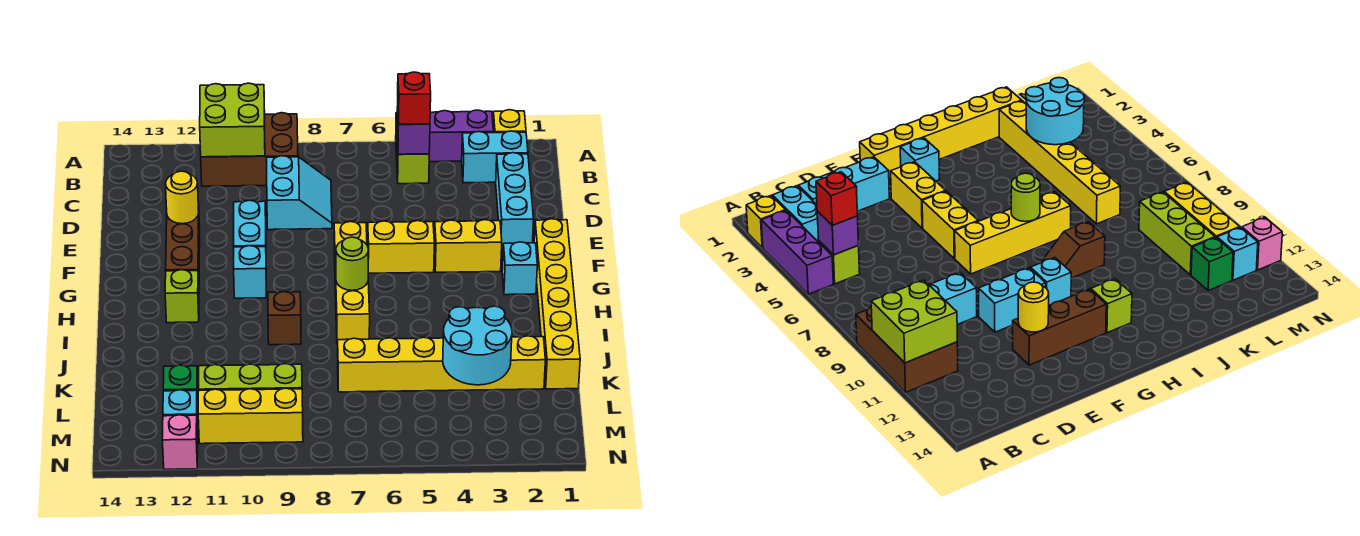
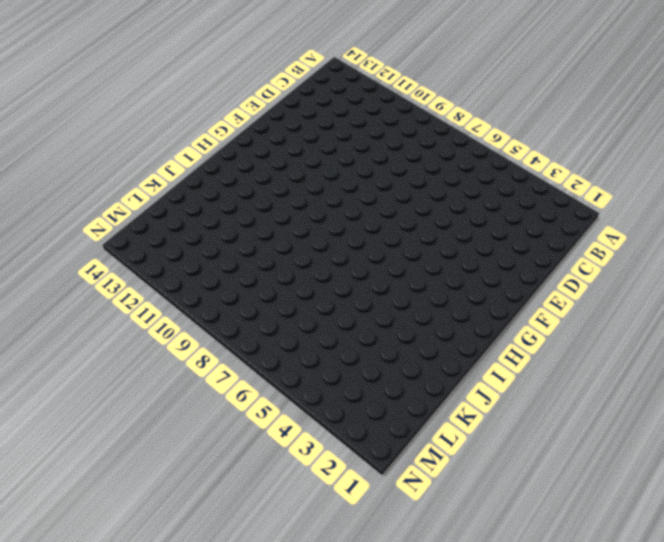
none -> yellow 1x1 brick [493,110,526,133]
none -> purple 1x3 brick [396,110,493,162]
none -> brown 2x3 brick [201,113,298,186]

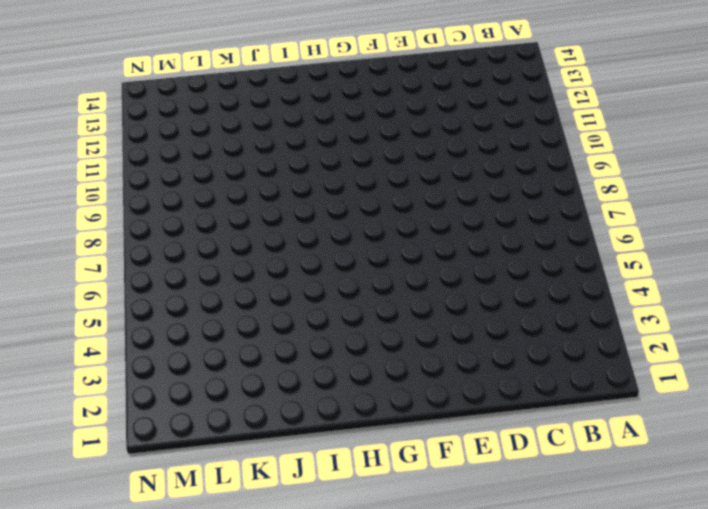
none -> yellow 1x1 brick [493,110,526,133]
none -> purple 1x3 brick [396,110,493,162]
none -> brown 2x3 brick [201,113,298,186]

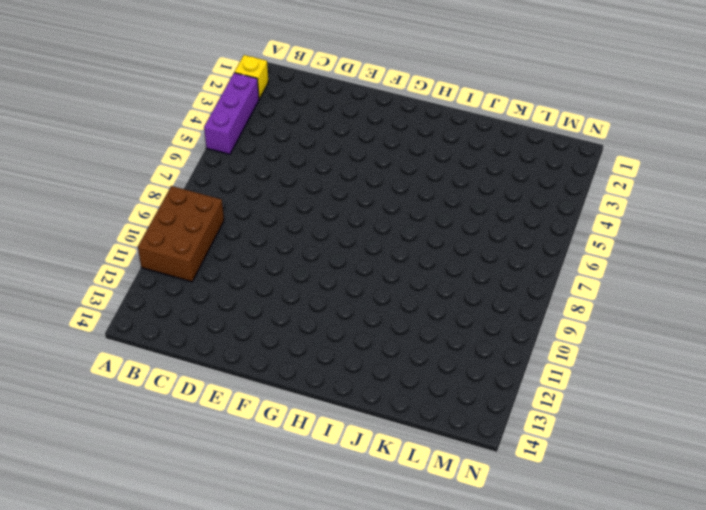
none -> cyan 1x2 brick [462,131,528,183]
none -> lime 1x1 brick [397,142,429,184]
none -> cyan 1x3 brick [496,153,534,249]

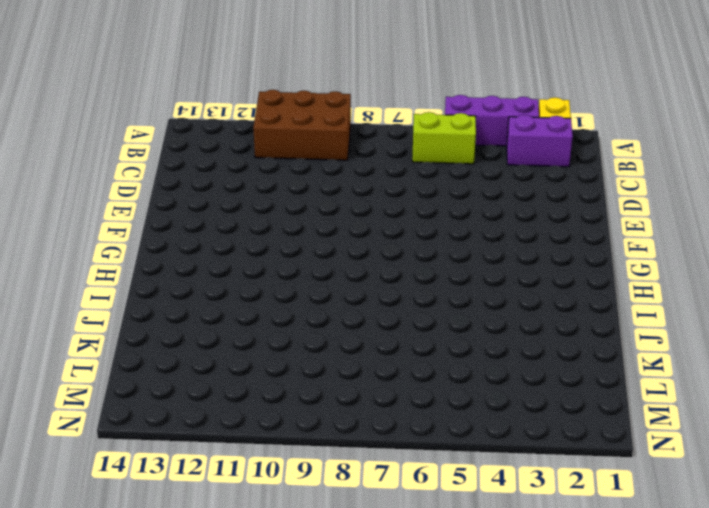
purple 1x2 brick [507,115,573,167] -> cyan 1x2 brick [462,131,528,183]
lime 1x2 brick [412,112,476,164] -> lime 1x1 brick [397,142,429,184]
none -> cyan 1x3 brick [496,153,534,249]
none -> cyan 2x2 slope [267,156,332,230]
none -> cyan 1x2 brick [234,200,266,247]

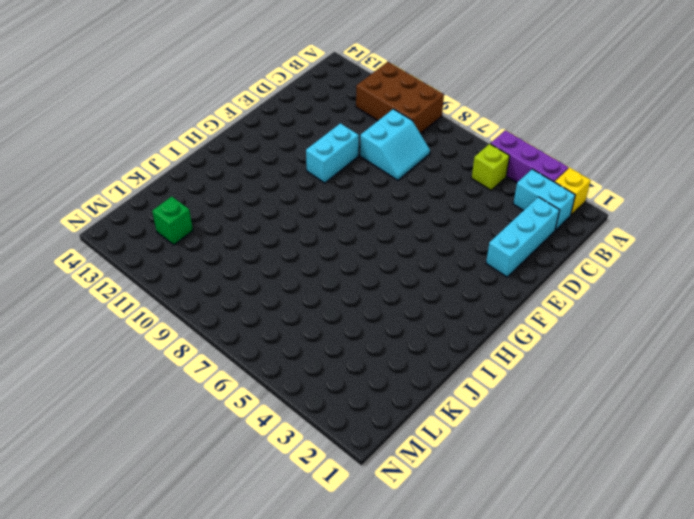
none -> brown 1x3 brick [166,203,200,285]
none -> yellow 1x6 brick [534,219,580,389]
none -> yellow 1x2 brick [434,220,502,272]

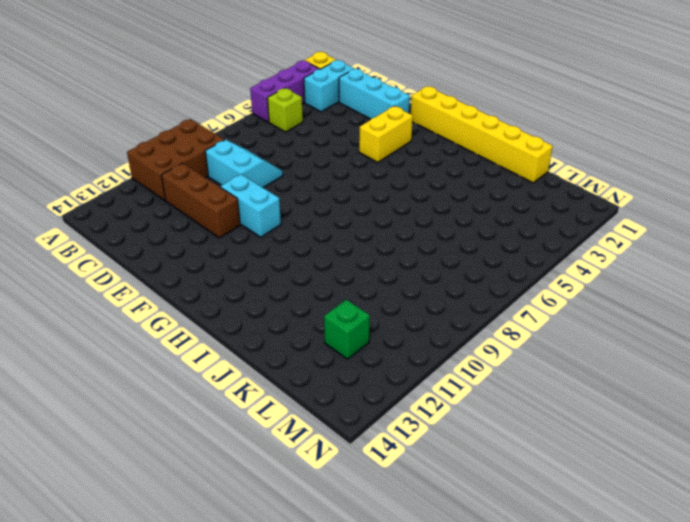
brown 1x3 brick [161,163,240,238] -> brown 1x3 brick moved to [166,203,200,285]
none -> yellow 1x2 brick [368,221,434,273]
none -> yellow 1x4 brick [334,222,370,344]
none -> cyan 1x1 brick [502,242,537,295]

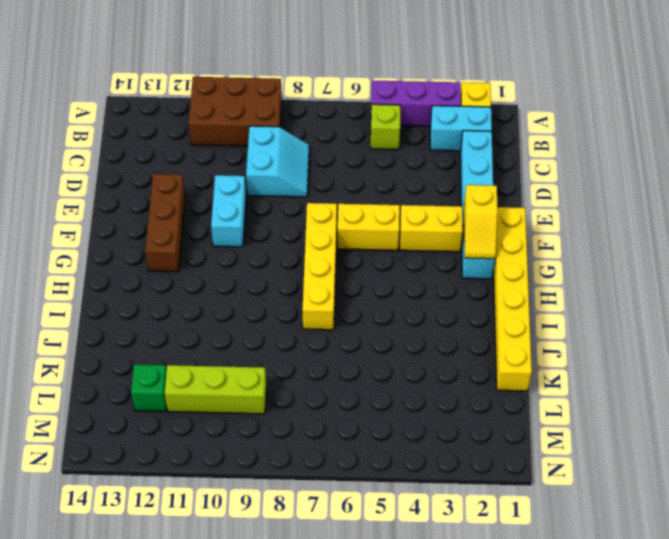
yellow 1x2 slope [464,185,498,259] -> none
none -> cyan 1x1 brick [234,246,266,298]
none -> brown 1x2 slope [268,292,301,345]
none -> lime 1x1 brick [165,270,199,323]

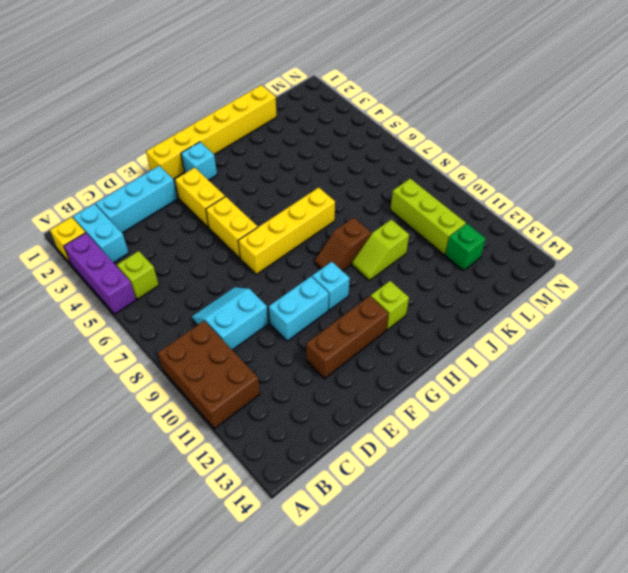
lime 1x2 slope [352,219,409,281] -> none
none -> yellow 1x6 brick [338,336,545,392]
none -> yellow 1x3 brick [198,388,303,444]
none -> cyan 1x1 brick [163,390,198,441]

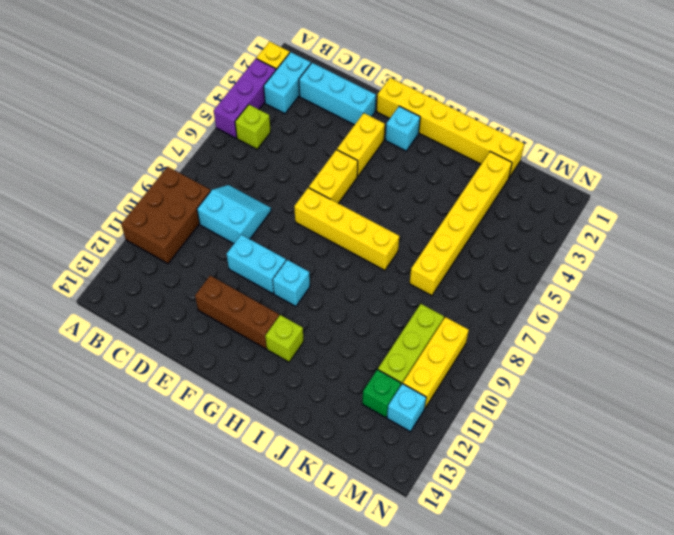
none -> brown 1x2 slope [268,292,301,345]
none -> pink 1x1 brick [162,415,198,469]
none -> lime 2x2 brick [200,83,265,157]

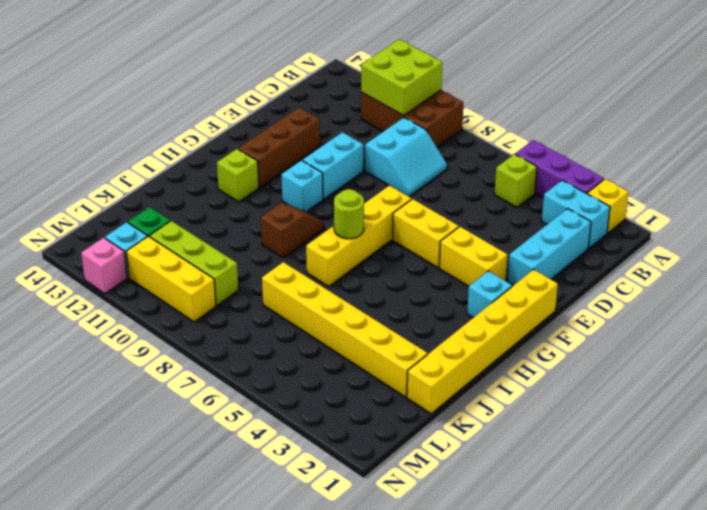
none -> purple 1x1 brick [397,107,430,154]
none -> yellow 1x1 round brick [165,171,199,224]
none -> cyan 2x2 round brick [443,306,512,385]

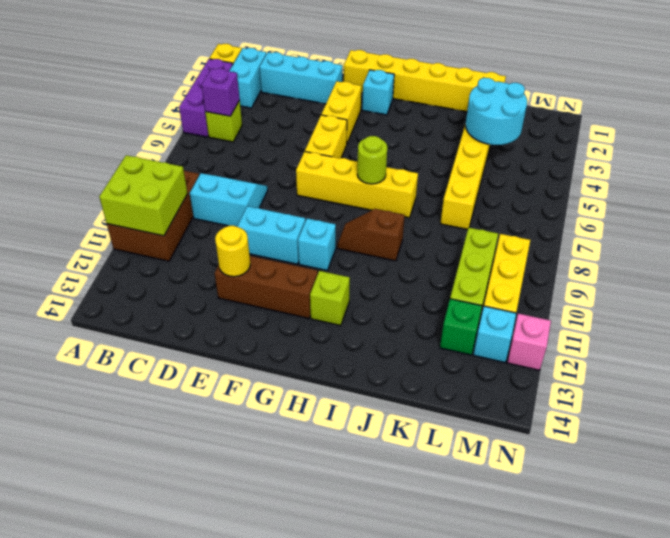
none -> red 1x1 brick [398,72,431,124]

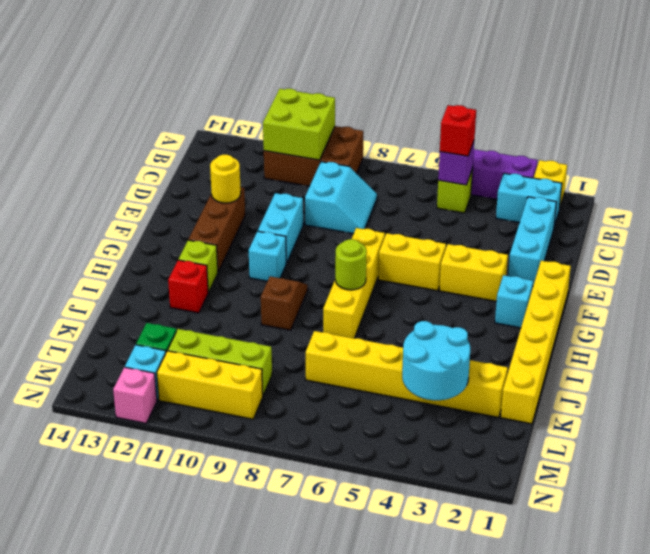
red 1x1 brick [168,260,208,313] -> none

